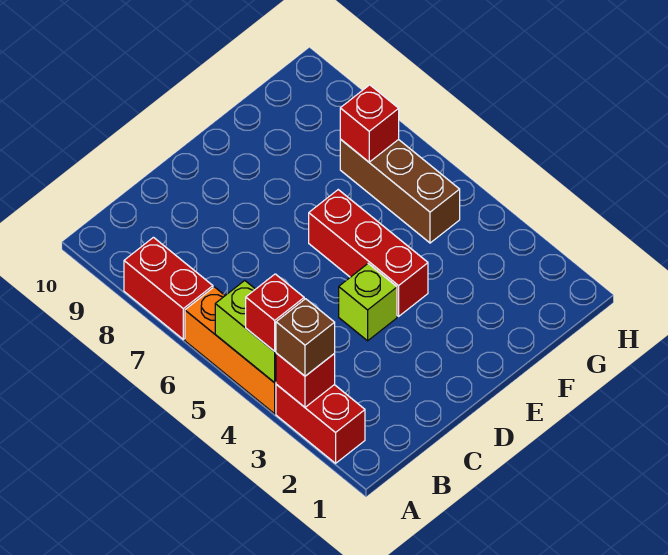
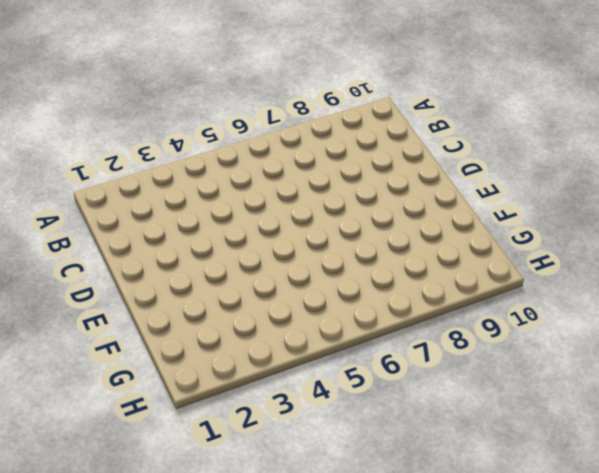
none -> red 1x2 brick [276,385,365,463]
none -> orange 1x3 brick [185,287,276,414]

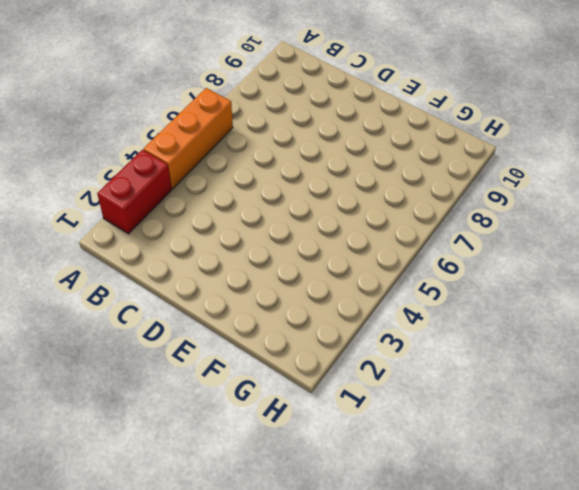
none -> red 1x2 brick [124,237,213,339]
none -> lime 1x1 brick [339,264,397,341]

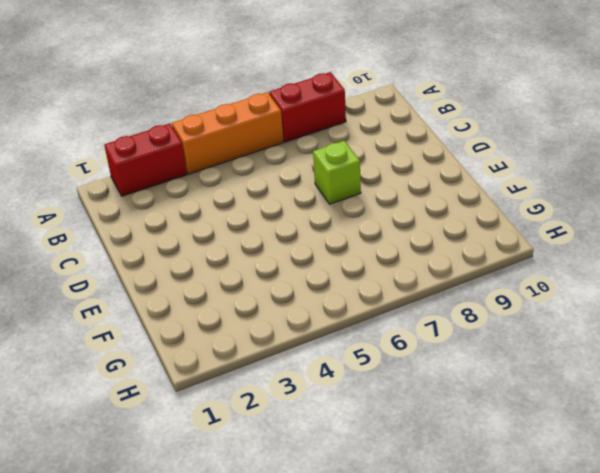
lime 1x1 brick [313,141,361,204] -> lime 1x1 brick moved to [339,264,397,341]
none -> red 1x3 brick [309,190,428,316]
none -> brown 1x3 brick [340,139,460,243]

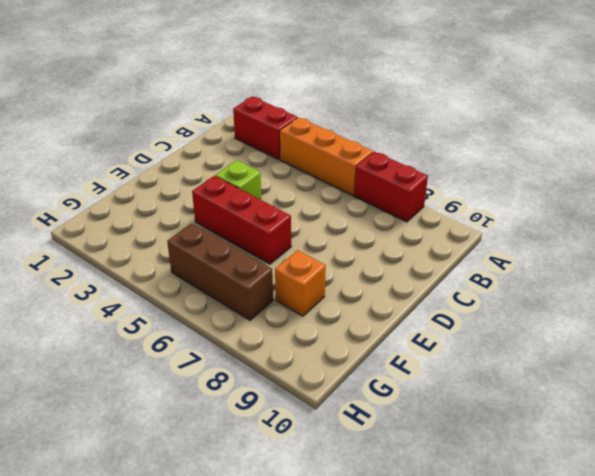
orange 1x1 brick [275,250,326,316] -> none
none -> red 1x1 brick [276,353,335,407]
none -> lime 1x2 brick [215,281,276,383]

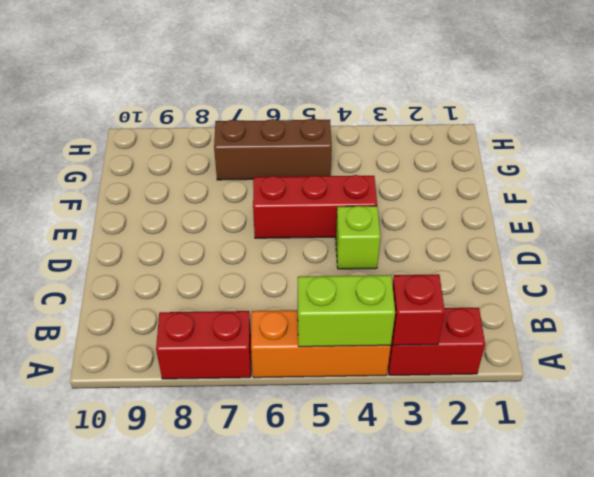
none -> red 1x1 brick [340,85,399,162]
none -> brown 1x1 brick [276,299,335,376]

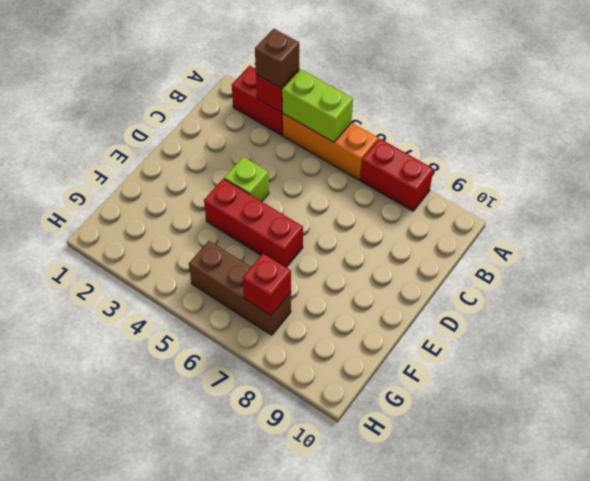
none -> red 1x1 brick [246,274,304,351]

